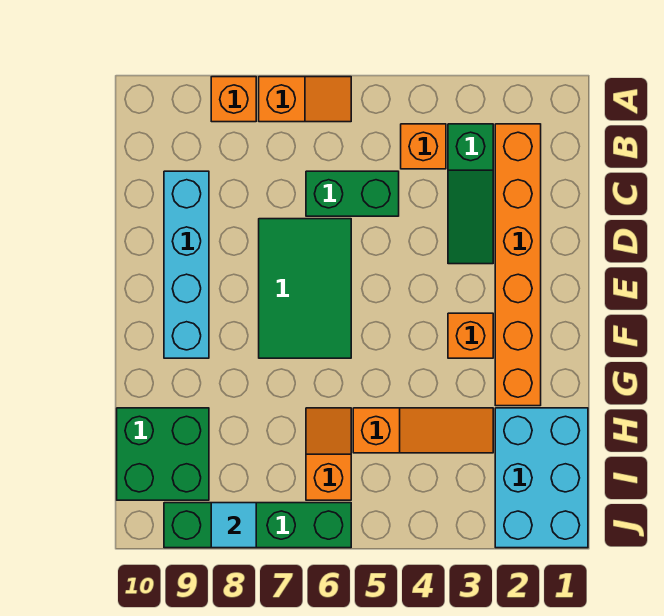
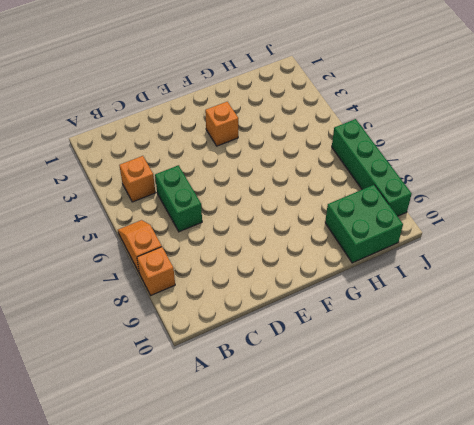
none -> orange 1x6 brick [495,124,541,406]
none -> green 1x3 slope [448,124,493,264]
none -> cyan 1x4 brick [164,171,209,358]

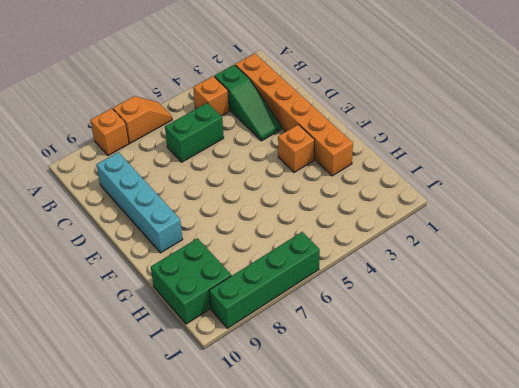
none -> green 2x3 tile [259,219,351,358]
none -> cyan 2x3 brick [495,408,588,548]
none -> orange 1x3 slope [353,408,493,453]

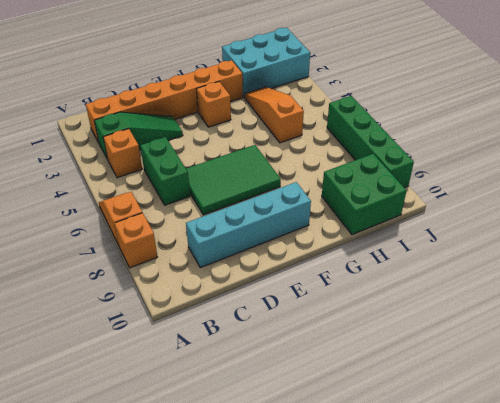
none -> orange 1x2 slope [306,408,351,500]
none -> cyan 1x1 tile [211,503,256,548]

